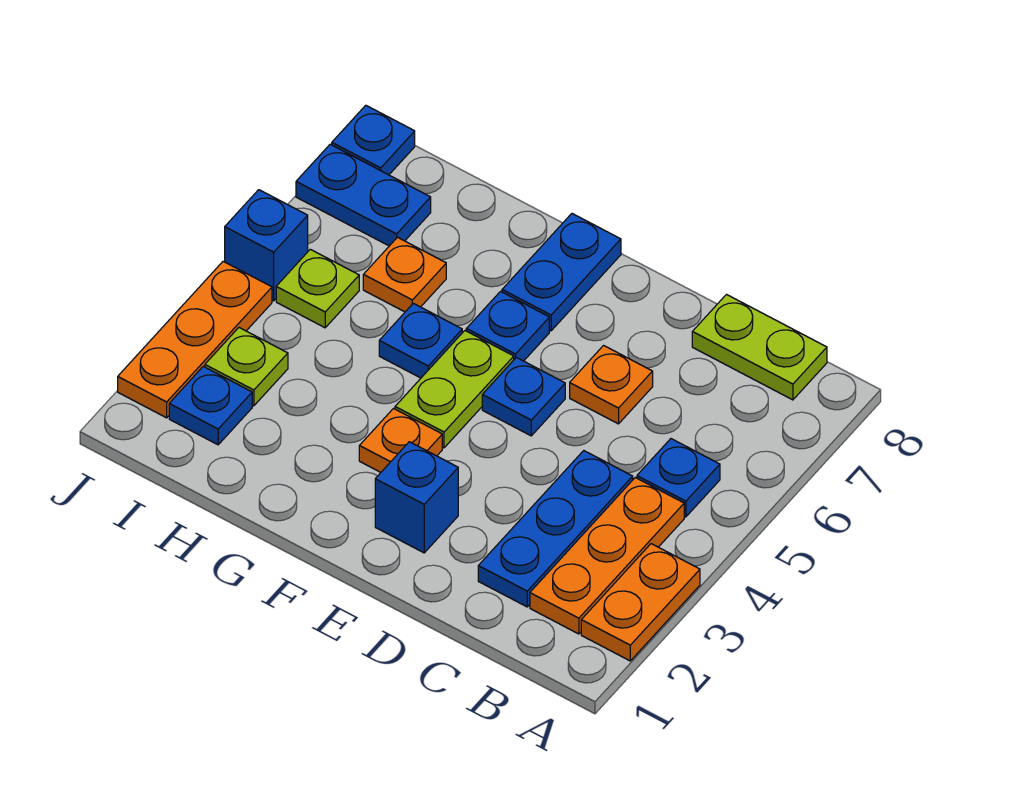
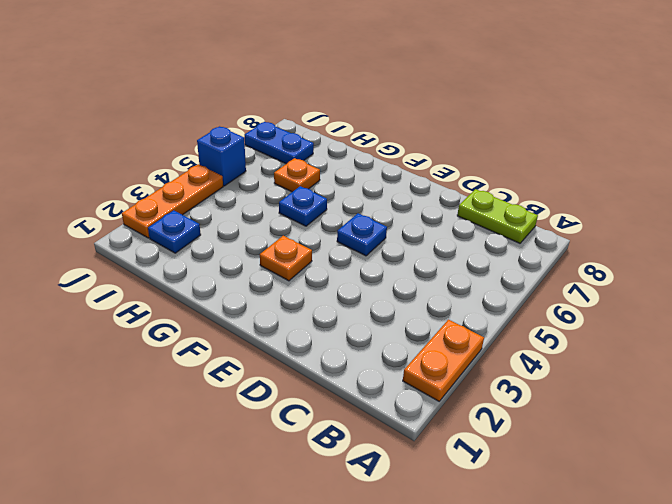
none -> orange 1x3 plate [530,478,684,634]
none -> blue 1x1 plate [637,439,720,517]
none -> blue 1x3 plate [478,451,633,607]

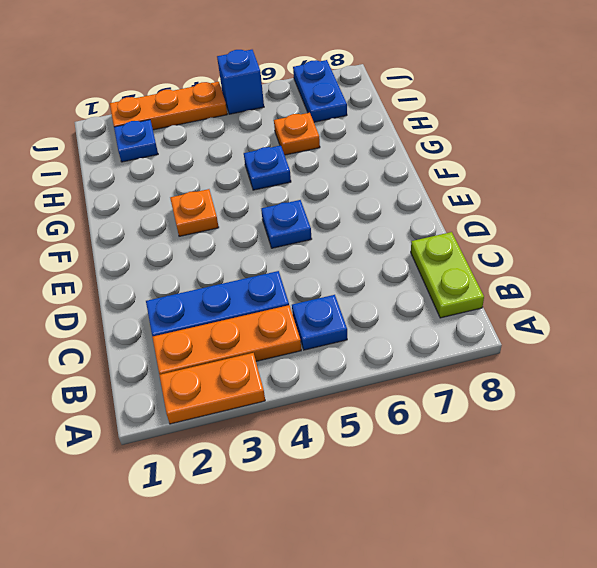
none -> orange 1x1 plate [570,346,653,424]
none -> blue 1x1 brick [375,442,458,553]
none -> lime 1x2 plate [395,331,514,448]

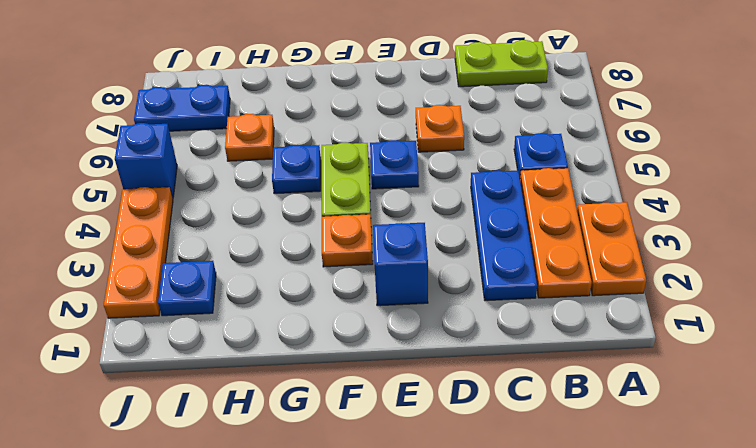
none -> blue 1x1 plate [466,291,549,361]
none -> blue 1x2 plate [502,214,621,331]
none -> lime 1x1 plate [205,328,288,406]

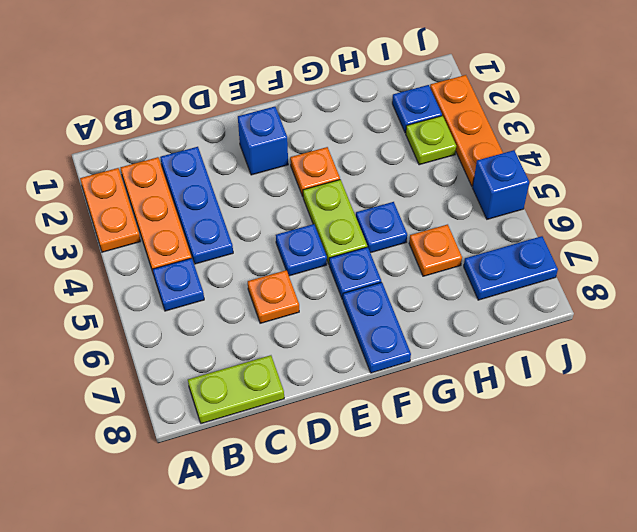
none -> lime 1x1 plate [276,249,359,328]
none -> blue 1x1 plate [332,105,415,175]

